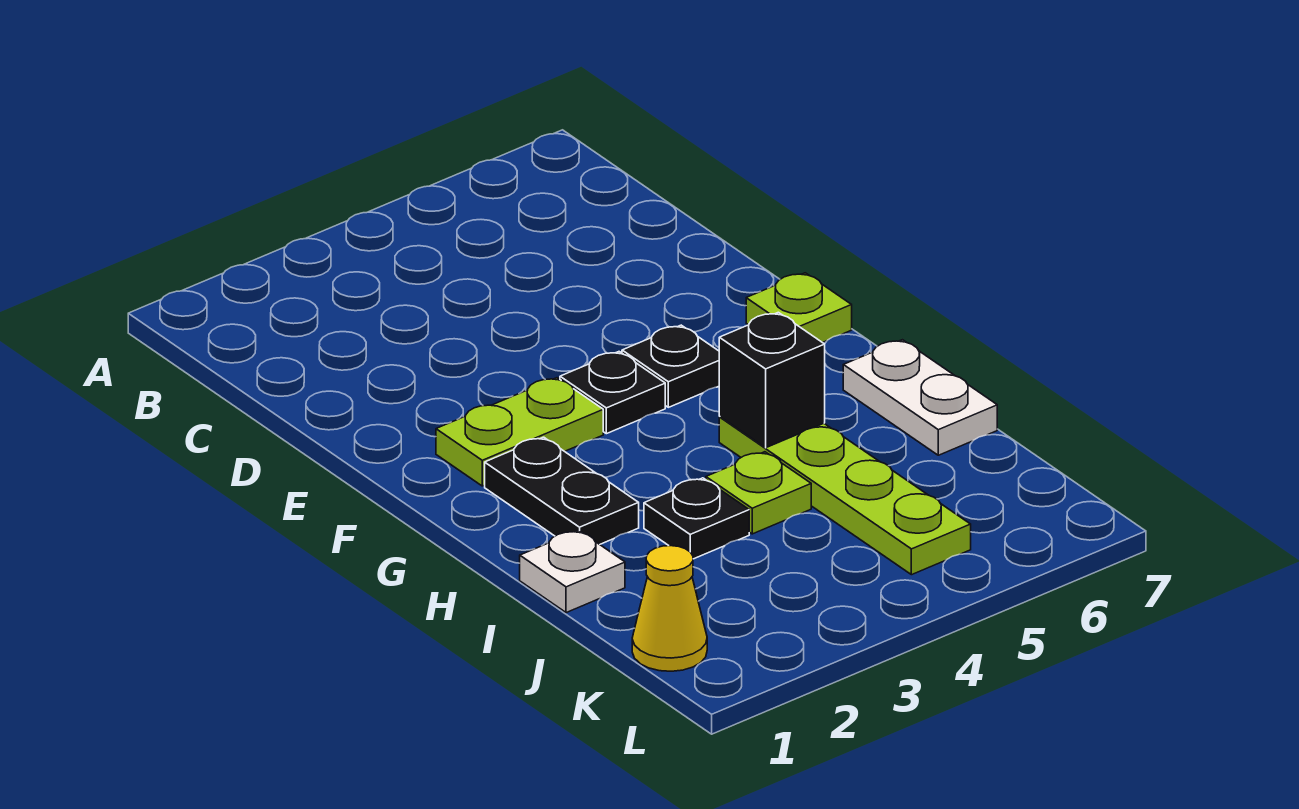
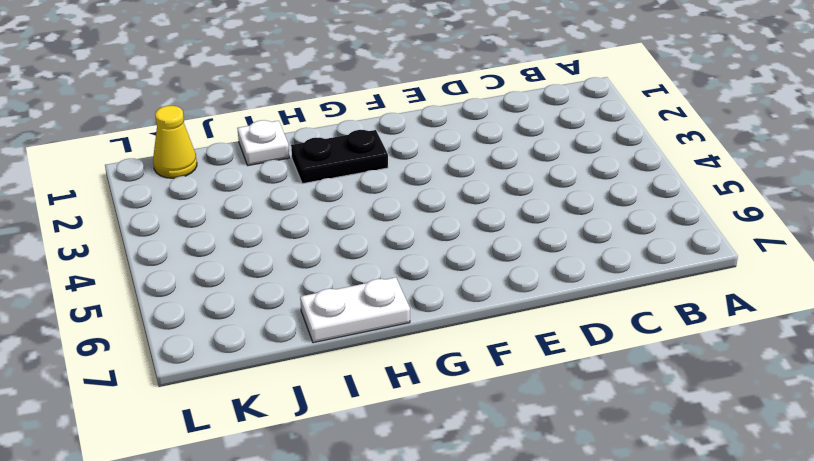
none -> lime 1x2 plate [436,378,603,486]
none -> black 1x1 plate [560,352,665,434]
none -> black 1x1 plate [622,325,719,407]

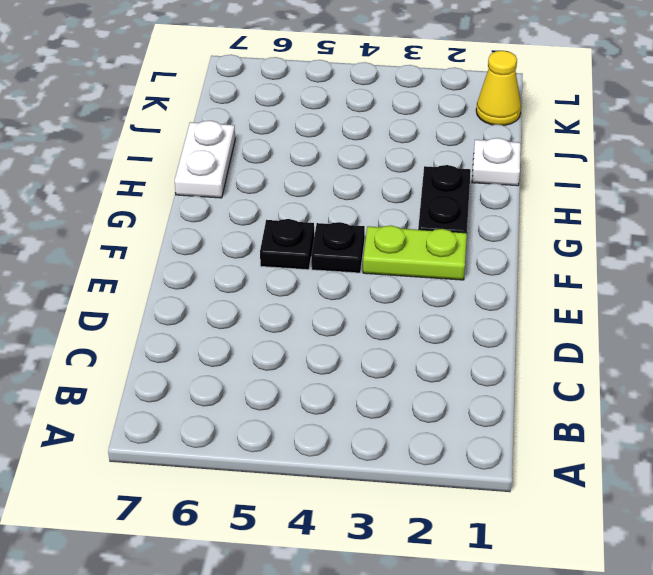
none -> lime 1x1 plate [746,273,852,343]
none -> lime 1x4 plate [719,417,971,575]
none -> black 1x1 plate [644,478,749,559]

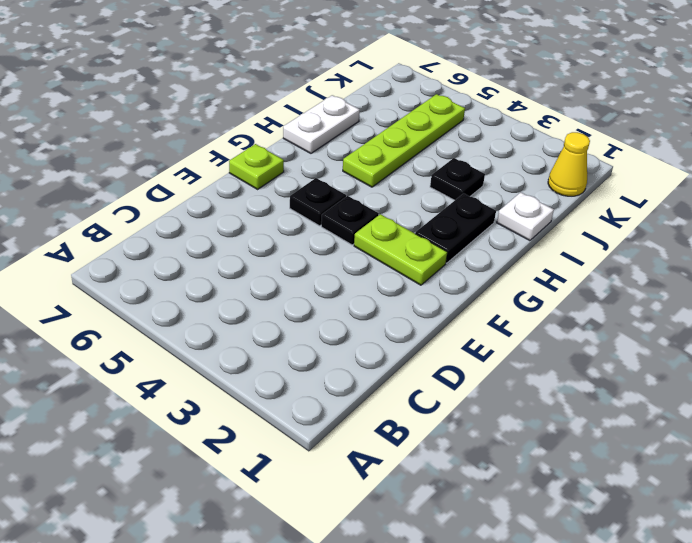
none -> lime 1x1 plate [706,452,811,534]
none -> black 1x1 brick [719,312,825,448]

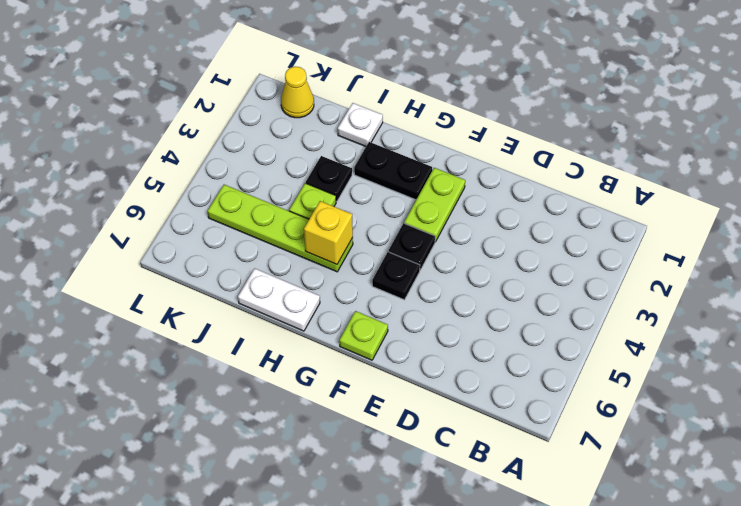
yellow 1x1 brick [304,201,353,264] -> black 1x1 brick [719,312,825,448]

